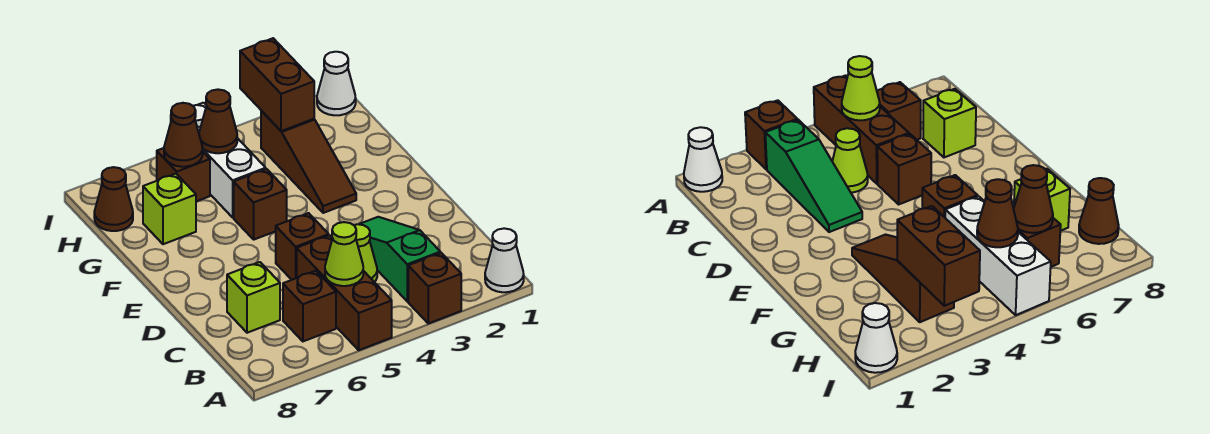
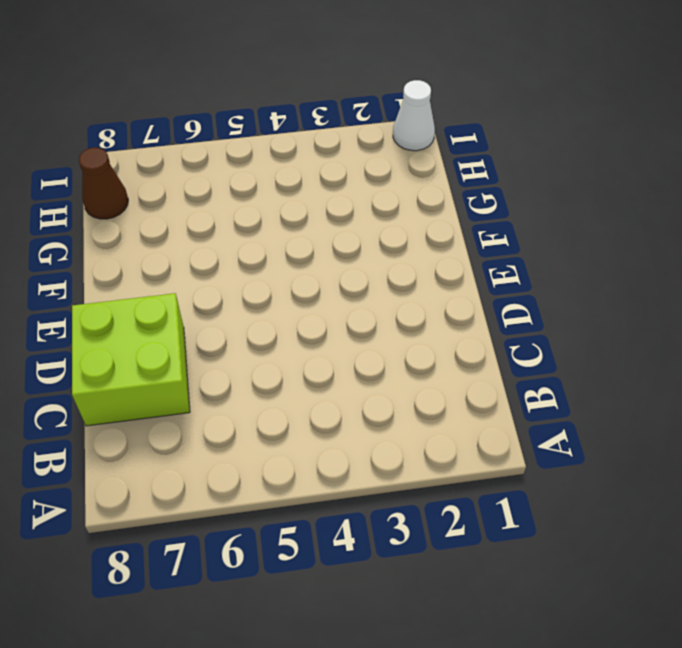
lime 2x2 brick [72,293,190,426] -> lime 1x1 brick [227,262,280,333]
none -> white 1x1 cone [485,228,524,292]
none -> brown 1x1 brick [408,253,461,323]
none -> brown 1x3 brick [297,235,392,350]

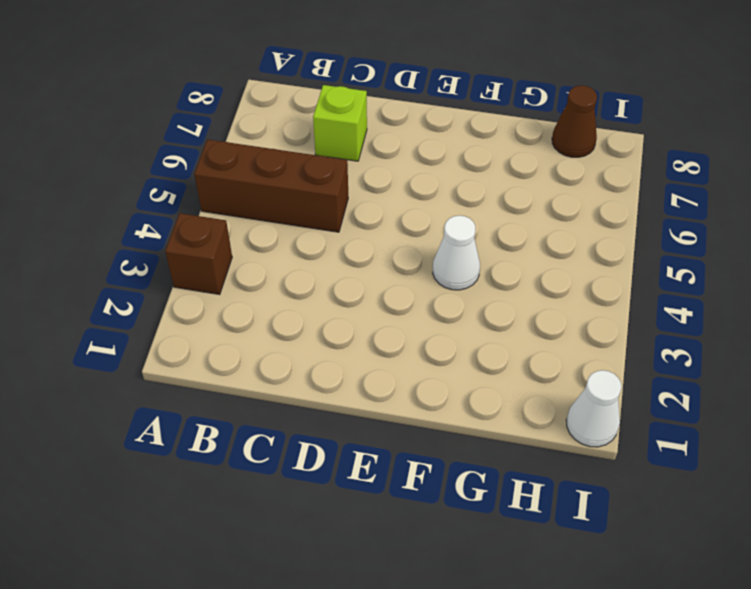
white 1x1 cone [433,215,480,290] -> white 1x1 cone moved to [485,228,524,292]
none -> green 1x3 slope [359,217,440,301]
none -> brown 1x1 brick [283,271,336,341]
none -> lime 1x1 cone [354,224,377,282]

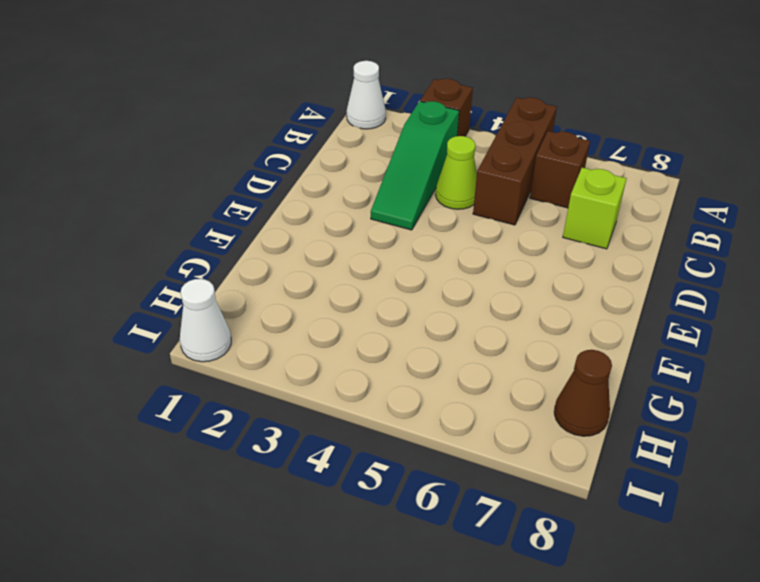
none -> brown 1x1 brick [276,213,329,280]
none -> brown 1x3 slope [261,111,356,213]
none -> brown 1x1 brick [234,169,287,240]

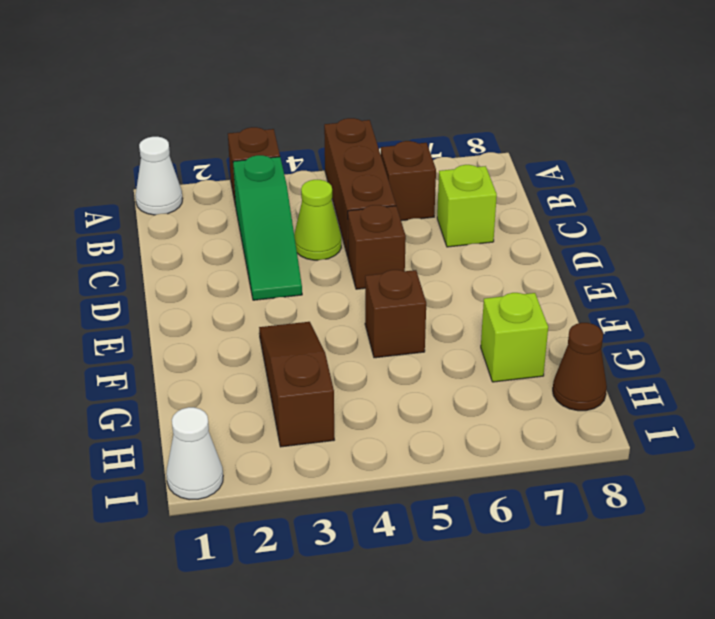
none -> white 1x3 brick [171,103,266,217]
none -> brown 1x1 brick [157,148,210,201]
none -> lime 1x1 cone [325,222,363,286]

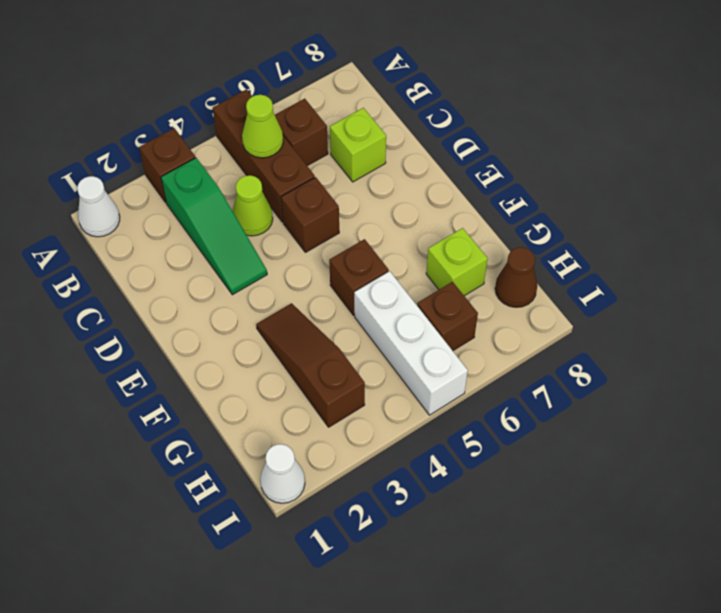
none -> brown 1x2 brick [240,38,314,131]
none -> brown 1x1 cone [199,89,237,153]
none -> brown 1x1 cone [164,103,203,167]

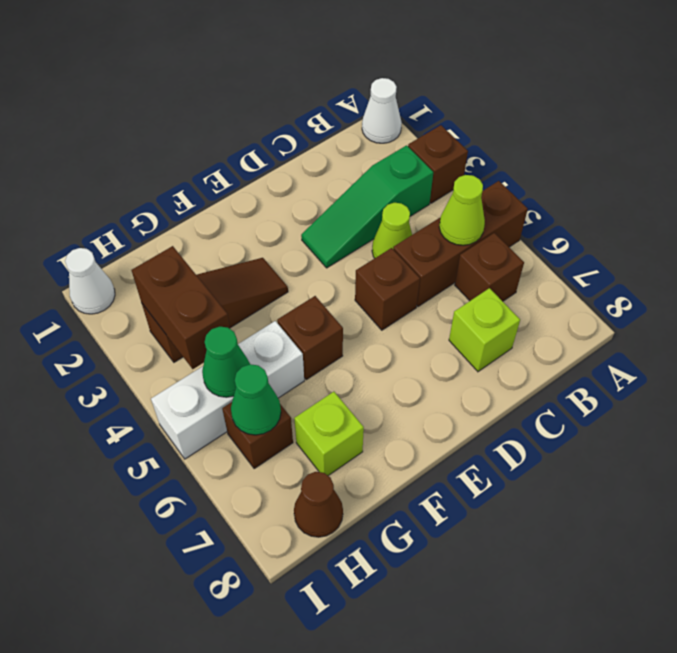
brown 1x2 brick [132,246,230,369] -> brown 1x2 brick turned to [240,38,314,131]
green 1x1 cone [202,327,250,397] -> brown 1x1 cone [199,89,237,153]
green 1x1 cone [231,364,281,435] -> brown 1x1 cone [164,103,203,167]

